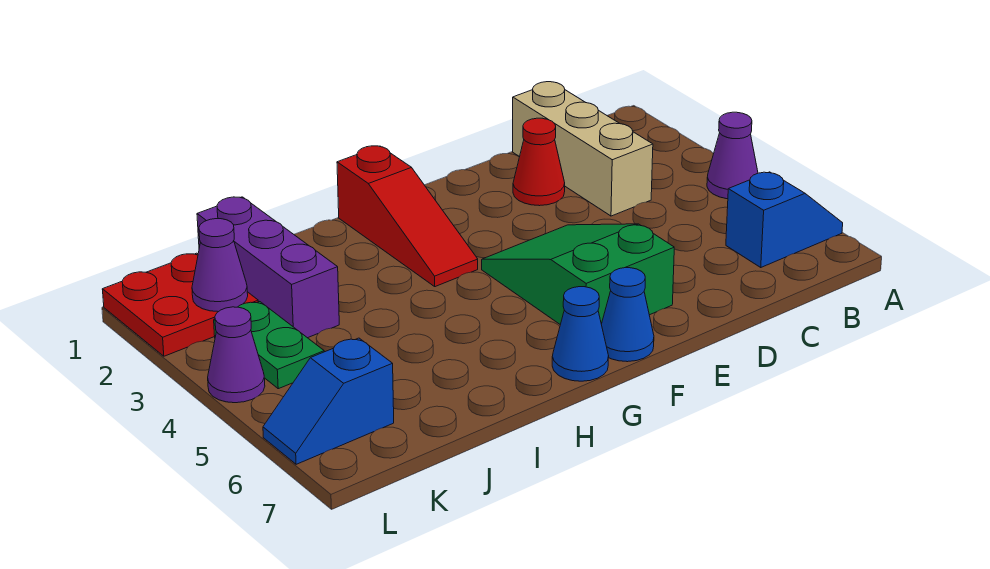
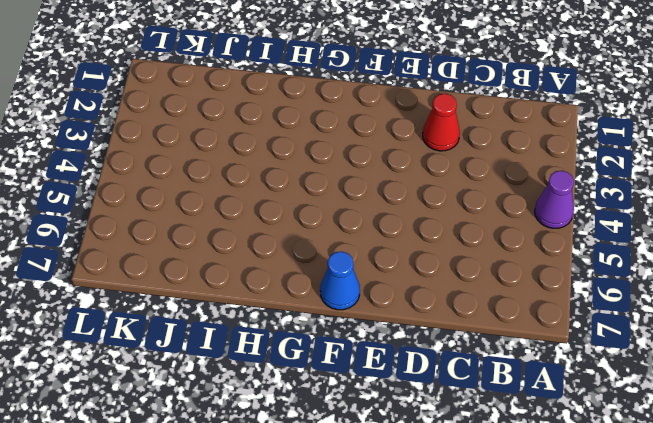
none -> blue 1x2 slope [726,172,843,267]
none -> tan 1x3 brick [513,82,653,216]
none -> green 2x3 slope [482,224,674,325]

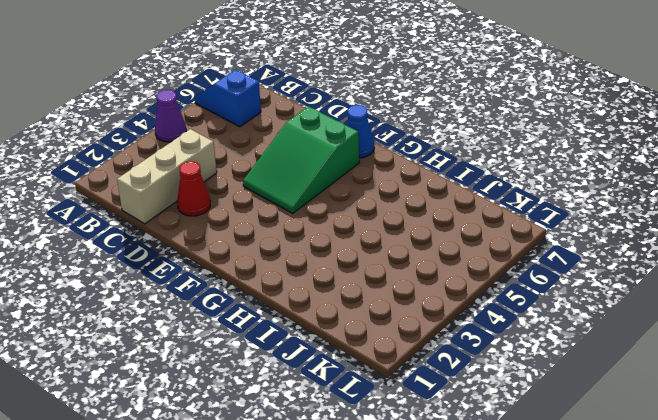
none -> red 1x3 slope [337,146,478,287]
none -> blue 1x1 cone [552,287,609,381]
none -> purple 1x3 brick [197,197,339,338]

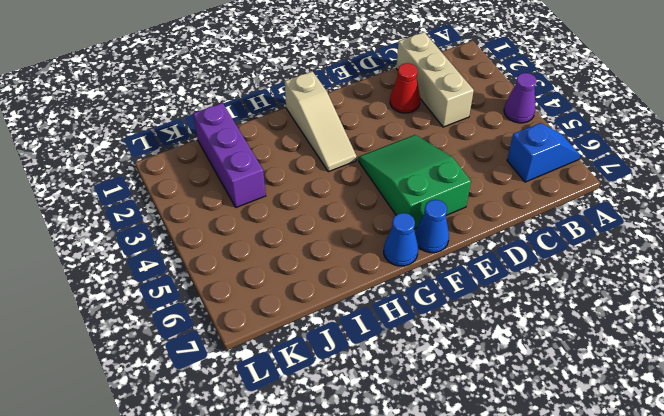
tan 1x3 slope [285,71,357,172] -> red 1x3 slope [337,146,478,287]
none -> red 2x2 plate [102,253,258,356]
none -> green 1x2 plate [214,302,324,389]
none -> blue 1x2 slope [263,338,394,464]

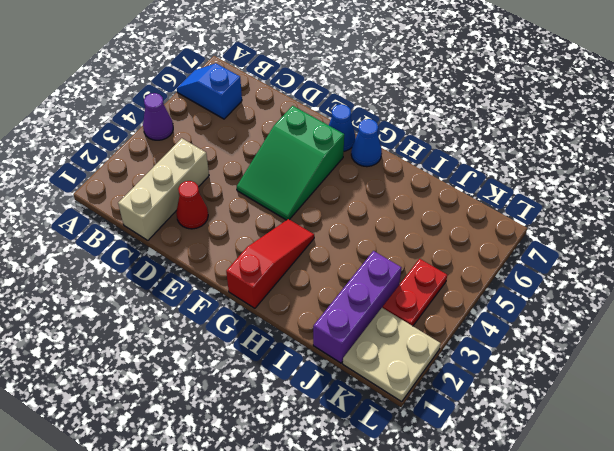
tan 2x2 plate [343,308,441,402] -> red 2x2 plate [102,253,258,356]
red 1x2 plate [383,259,447,326] -> green 1x2 plate [214,302,324,389]
none -> blue 1x2 slope [263,338,394,464]
none -> purple 1x1 cone [208,307,265,403]
none -> purple 1x1 cone [192,219,248,312]

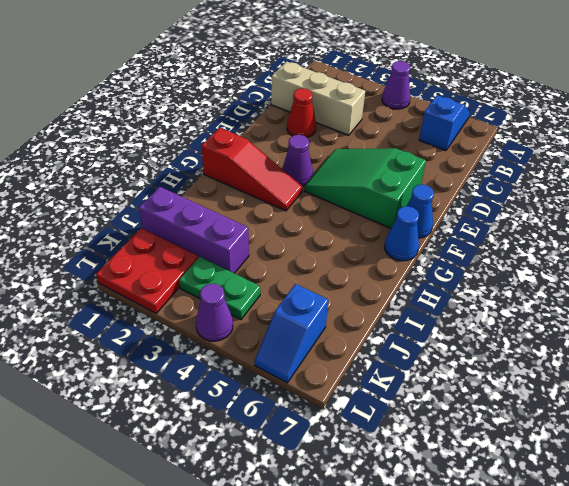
purple 1x1 cone [282,135,313,186] -> purple 1x1 cone moved to [192,219,248,312]

